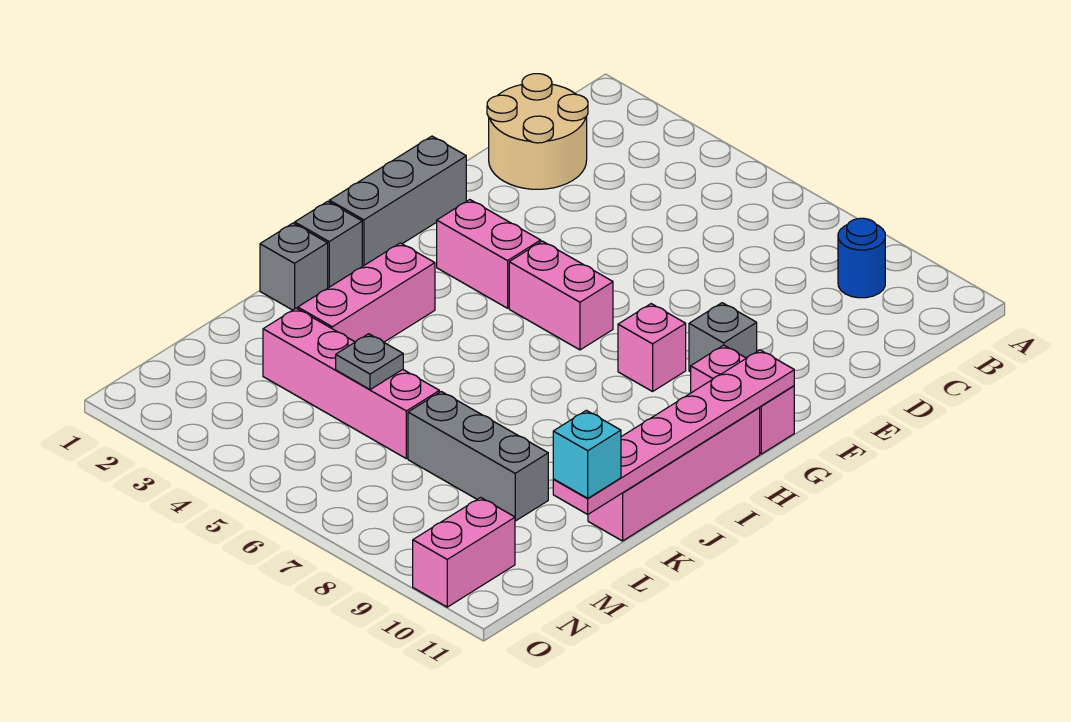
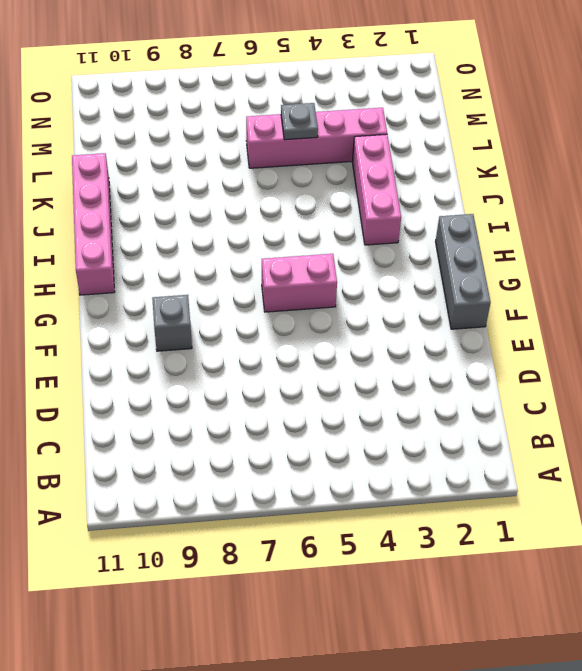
none -> blue 1x1 round brick [838,218,885,298]
none -> tan 2x2 round brick [487,74,588,189]
none -> pink 1x2 brick [437,200,541,308]

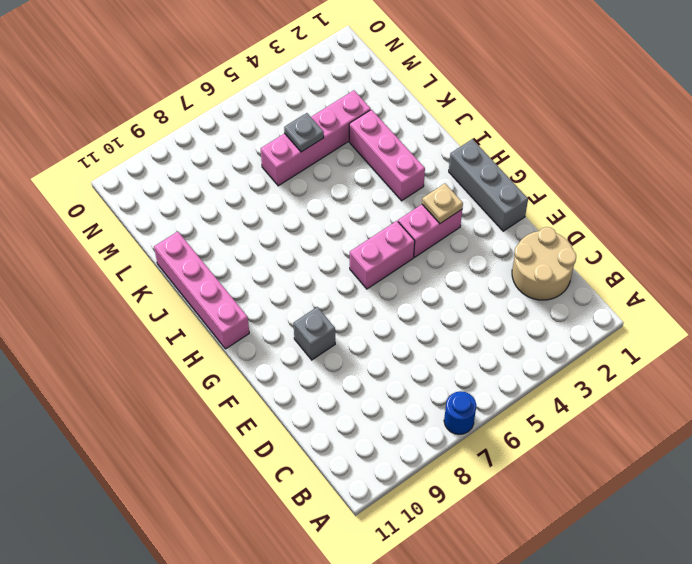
blue 1x1 round brick [444,391,476,434] -> blue 1x1 round brick moved to [838,218,885,298]
tan 1x1 plate [422,184,463,223] -> none
none -> pink 1x1 brick [618,304,686,391]
none -> pink 1x2 brick [691,345,794,454]
none -> grey 1x1 brick [295,201,362,288]

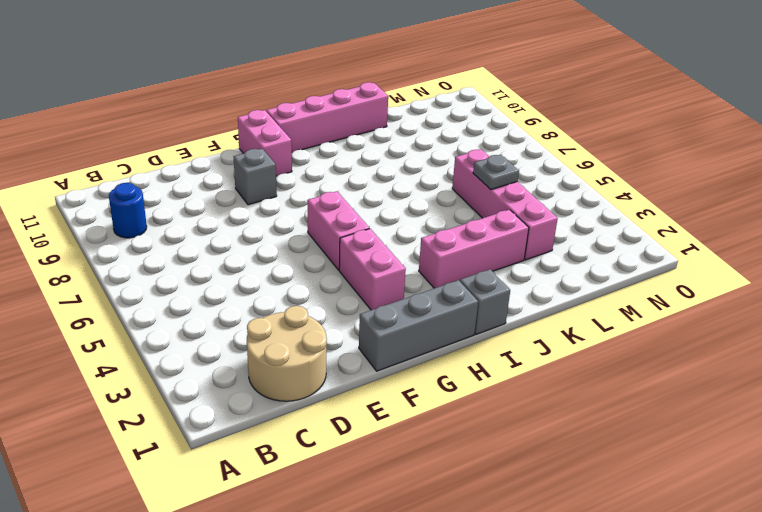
none -> pink 1x1 brick [618,304,686,391]
none -> grey 1x1 brick [260,223,328,310]
none -> grey 1x3 brick [408,392,548,521]

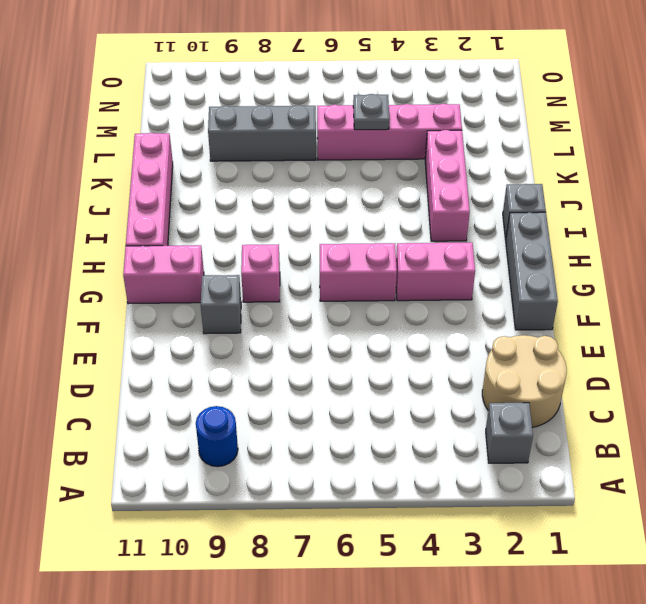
grey 1x1 brick [486,403,533,463] -> grey 1x1 brick moved to [260,223,328,310]
none -> pink 1x2 brick [413,497,515,607]
none -> pink 1x6 plate [553,350,794,514]
none -> cyan 1x1 brick [553,410,621,498]

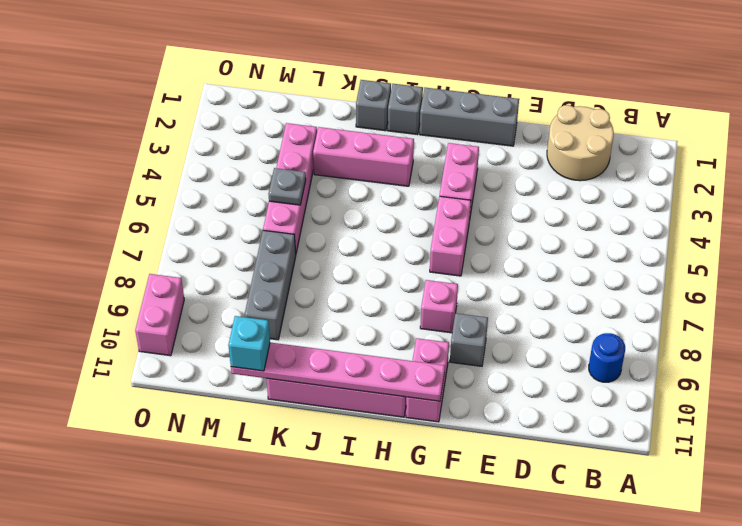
pink 1x2 brick [135,274,184,356] -> pink 1x2 brick turned to [413,497,515,607]

